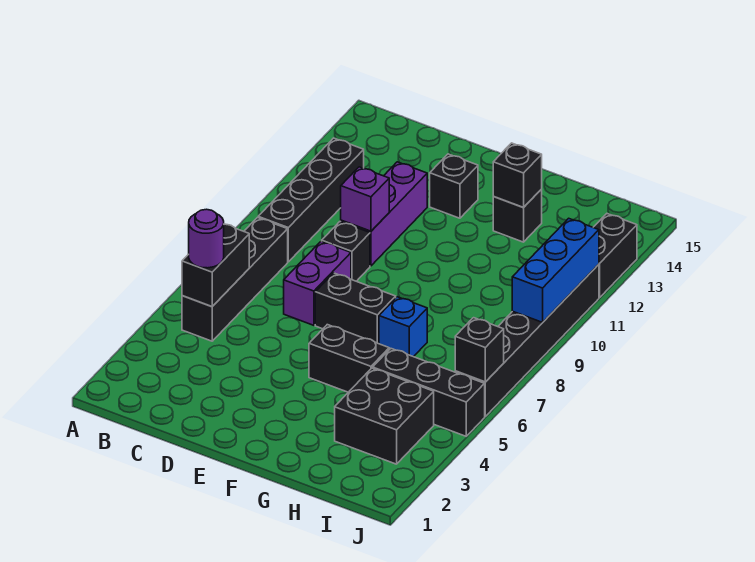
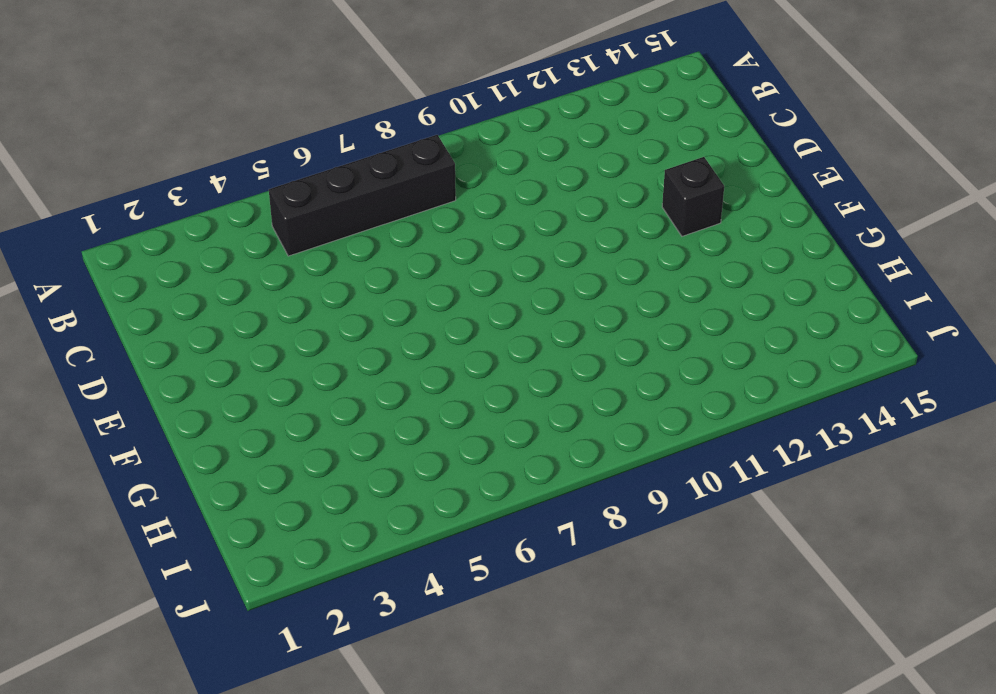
none -> black 1x4 brick [258,138,364,262]
none -> purple 1x2 brick [284,241,351,325]
none -> black 1x1 brick [322,221,370,281]

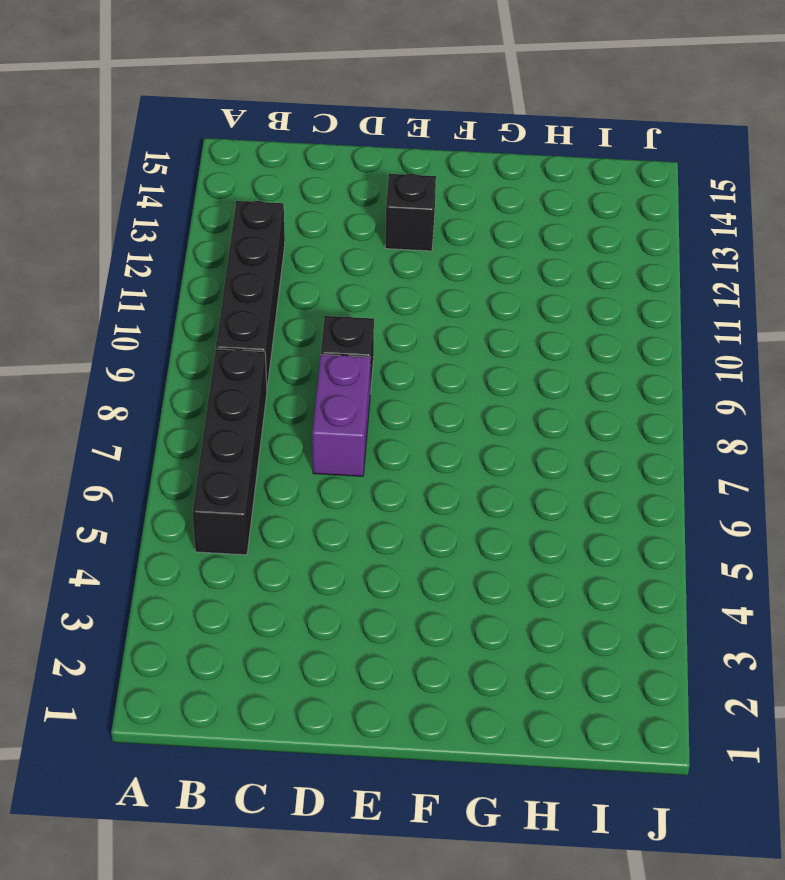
none -> purple 1x3 brick [341,162,427,266]
none -> black 1x2 brick [315,273,396,344]
none -> black 1x2 brick [309,325,389,392]

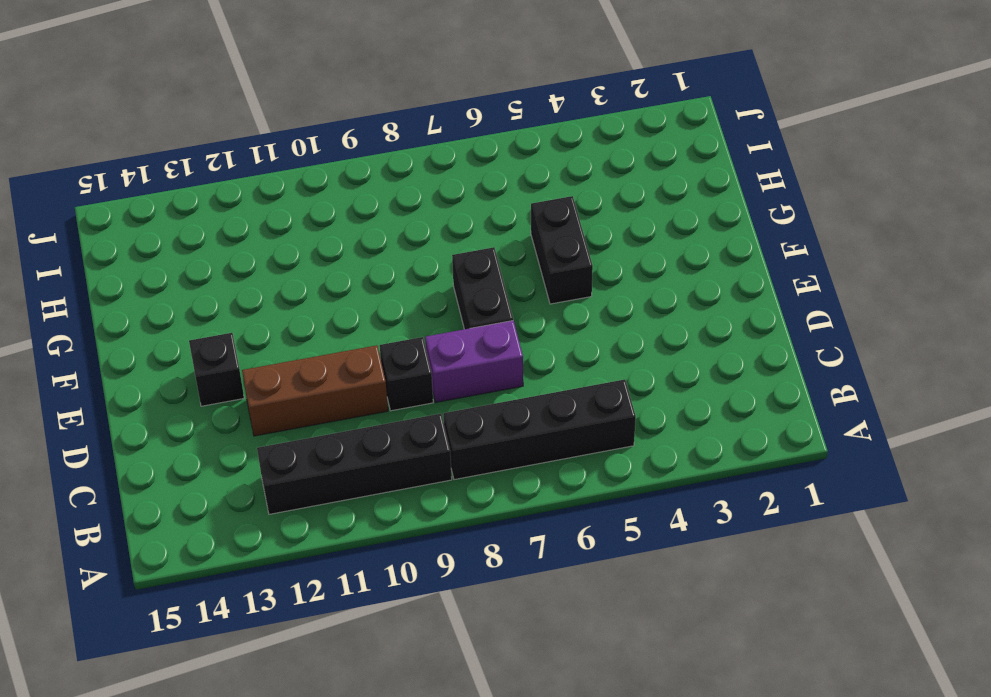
brown 1x3 brick [242,345,388,436] -> purple 1x3 brick [341,162,427,266]
none -> blue 1x1 brick [379,297,427,357]
none -> black 1x1 brick [493,189,542,242]
none -> black 2x2 brick [335,368,434,464]

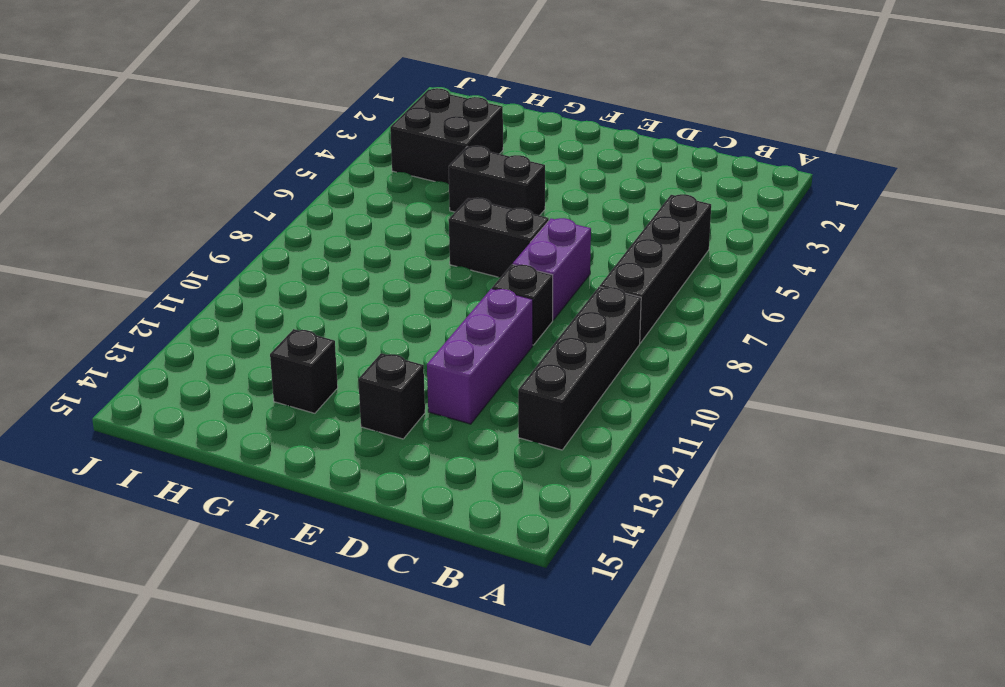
none -> blue 1x1 brick [379,297,427,357]
none -> black 1x3 brick [373,349,485,436]
none -> black 1x6 brick [455,264,599,416]

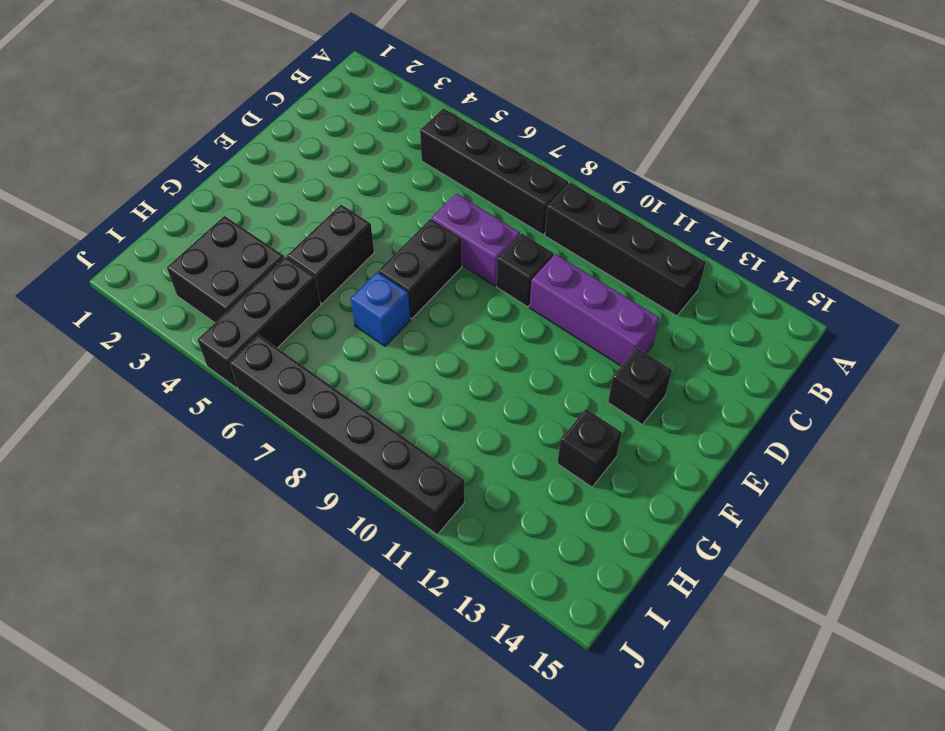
none -> black 1x2 brick [593,214,637,298]
none -> black 1x2 brick [182,224,249,307]
none -> purple 1x1 brick [341,167,389,231]

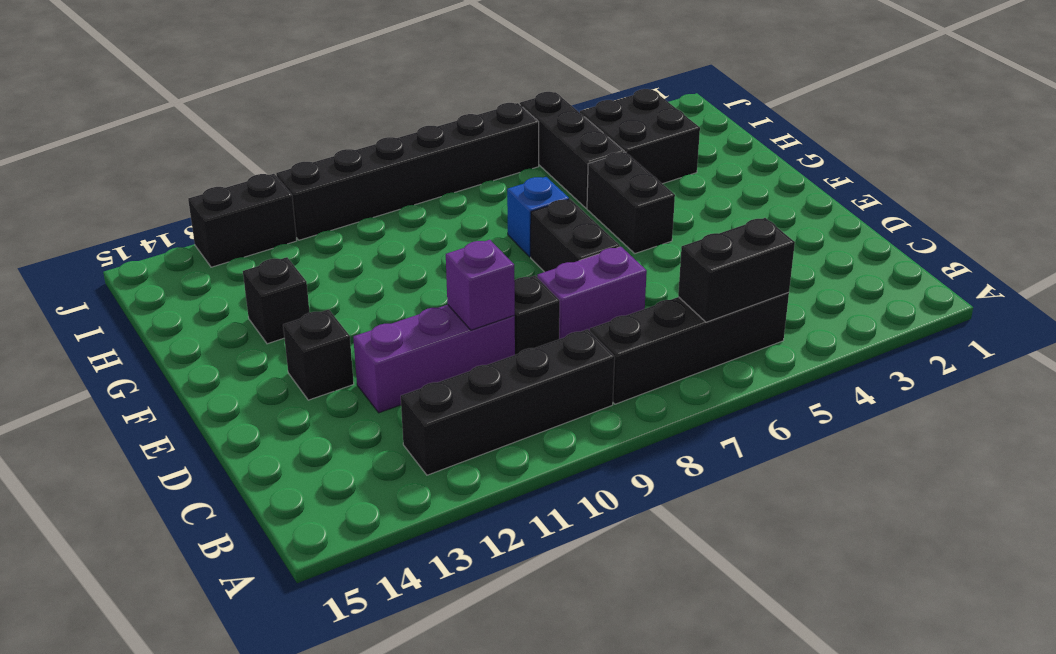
none -> black 1x1 brick [493,143,542,208]
none -> black 1x1 brick [455,318,504,382]
none -> blue 1x3 brick [512,218,599,322]

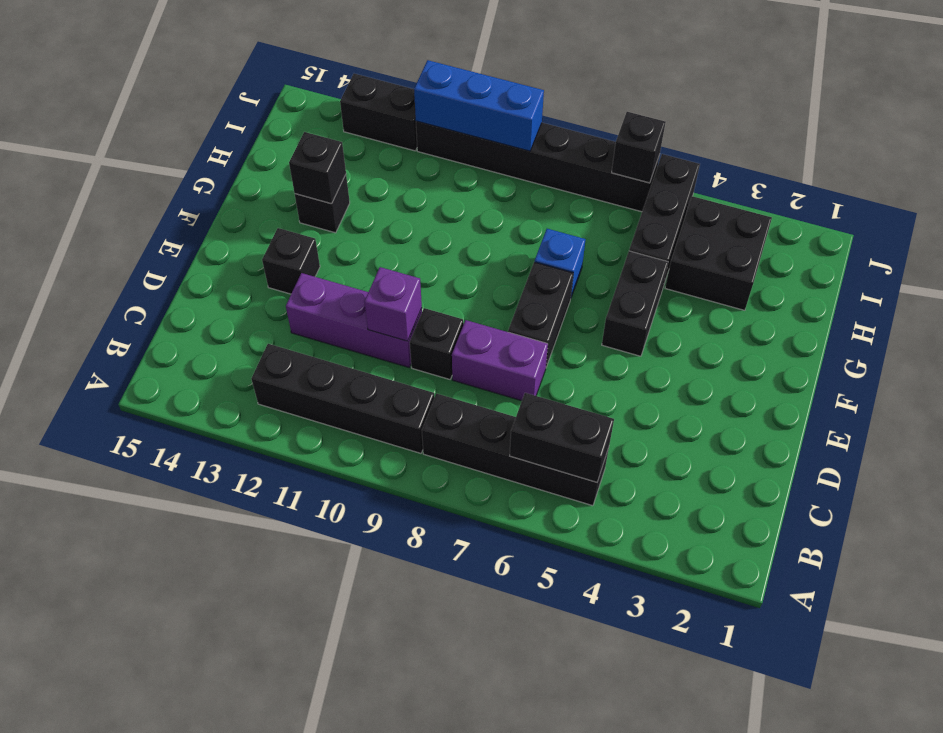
none -> purple 1x1 round brick [189,209,224,268]

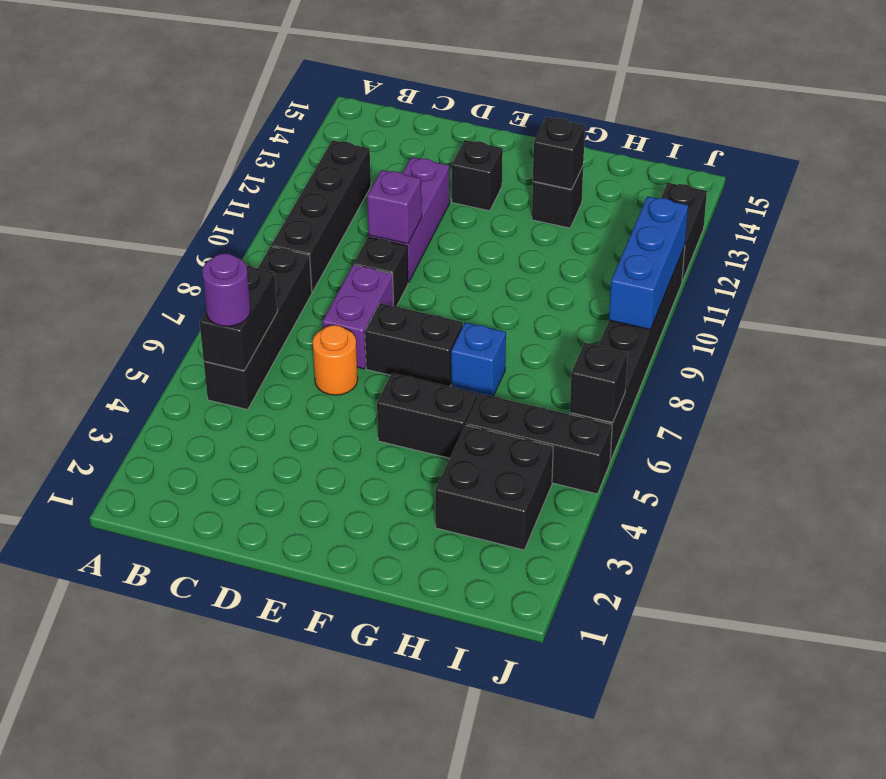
orange 1x1 round brick [313,325,358,395] -> none

